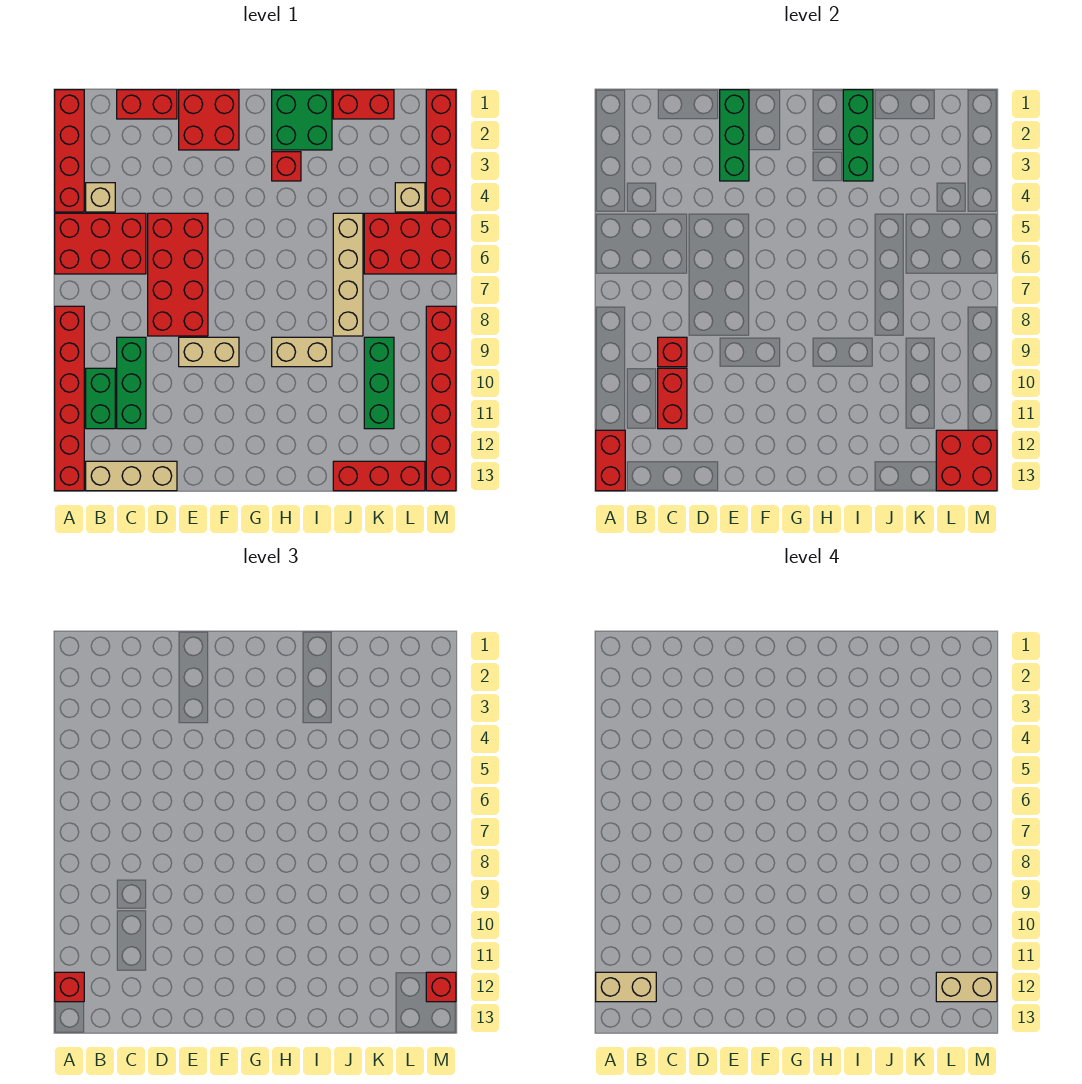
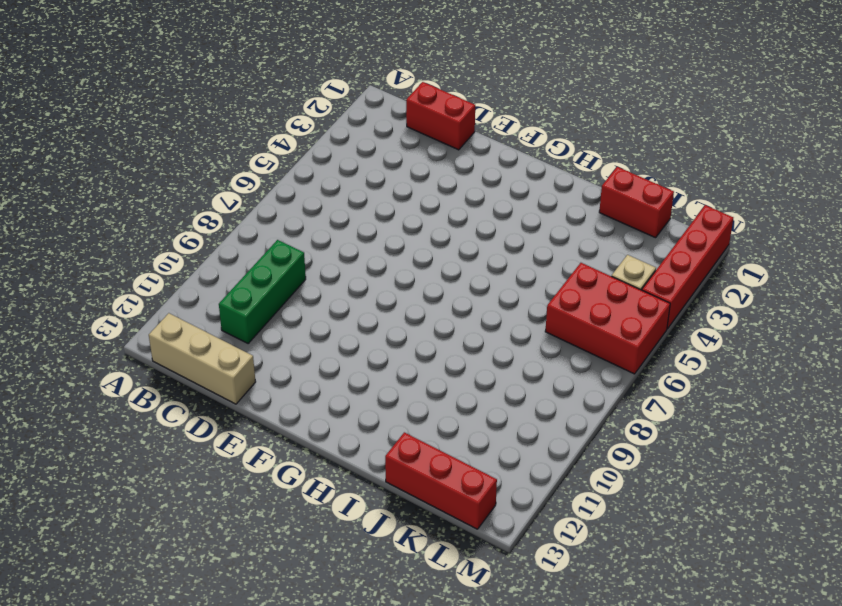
none -> red 1x4 brick [55,90,84,212]
none -> red 2x3 brick [55,213,146,274]
none -> red 1x6 brick [55,306,84,491]
none -> tan 1x1 brick [86,183,115,212]

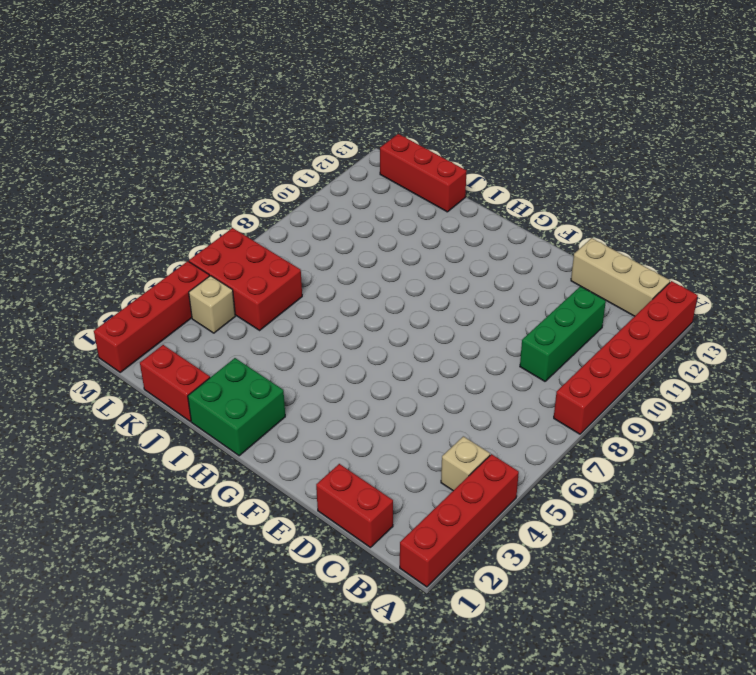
none -> red 2x3 brick [55,213,146,274]
none -> green 1x2 brick [86,368,115,429]
none -> red 2x4 brick [148,213,208,336]
none -> red 2x2 brick [179,90,239,150]

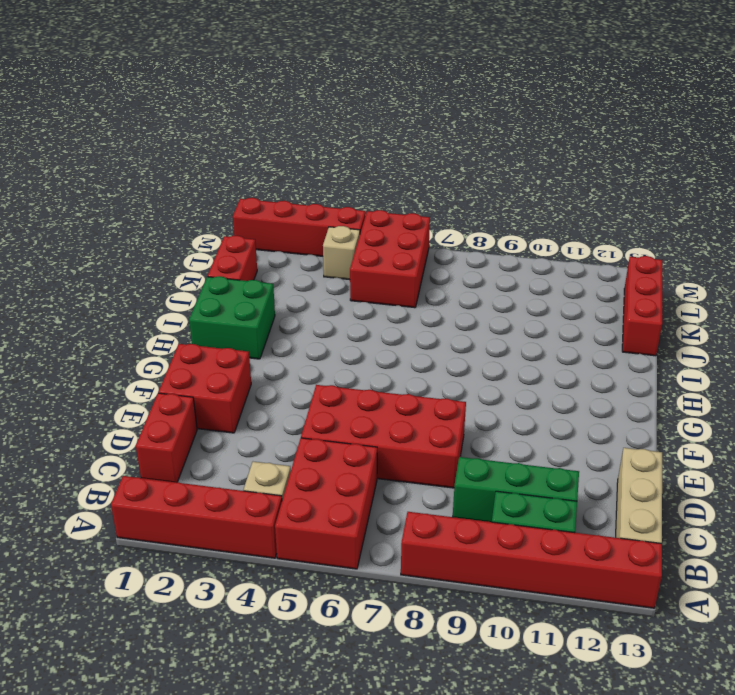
none -> tan 1x2 brick [179,337,239,367]
none -> red 1x1 brick [272,152,301,181]
none -> tan 1x2 brick [272,337,332,367]
none -> tan 1x4 brick [333,213,363,336]

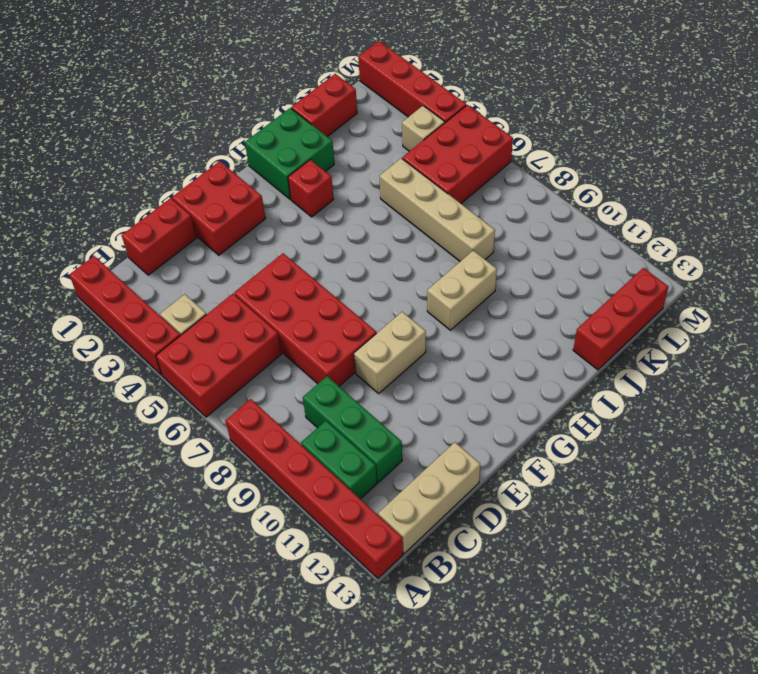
none -> green 1x3 brick [364,337,394,429]
none -> red 1x6 brick [426,306,456,491]
none -> red 1x2 brick [596,430,625,491]
none -> red 1x1 brick [658,337,687,367]

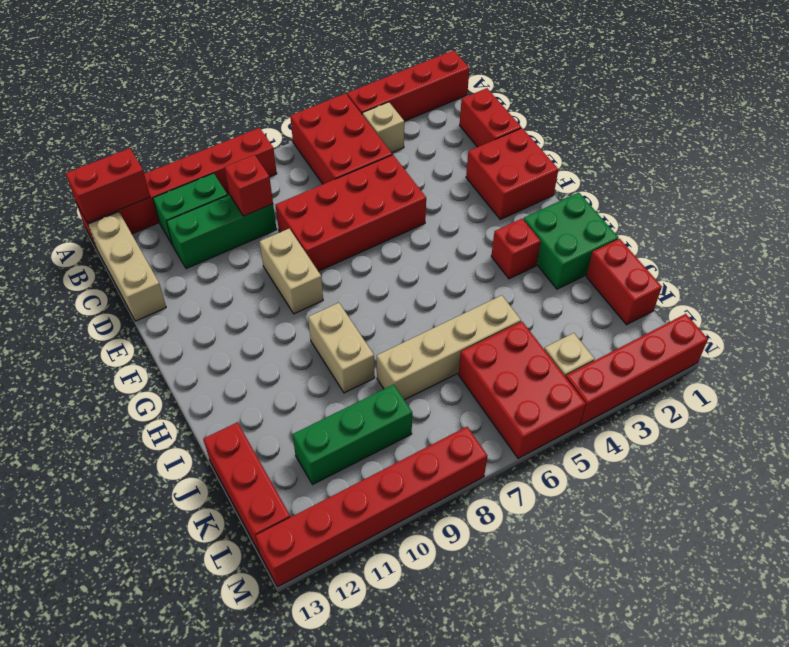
none -> red 1x2 brick [658,368,687,429]
none -> green 1x3 brick [720,90,749,181]
none -> green 1x3 brick [843,90,873,181]
none -> red 2x2 brick [936,430,997,491]

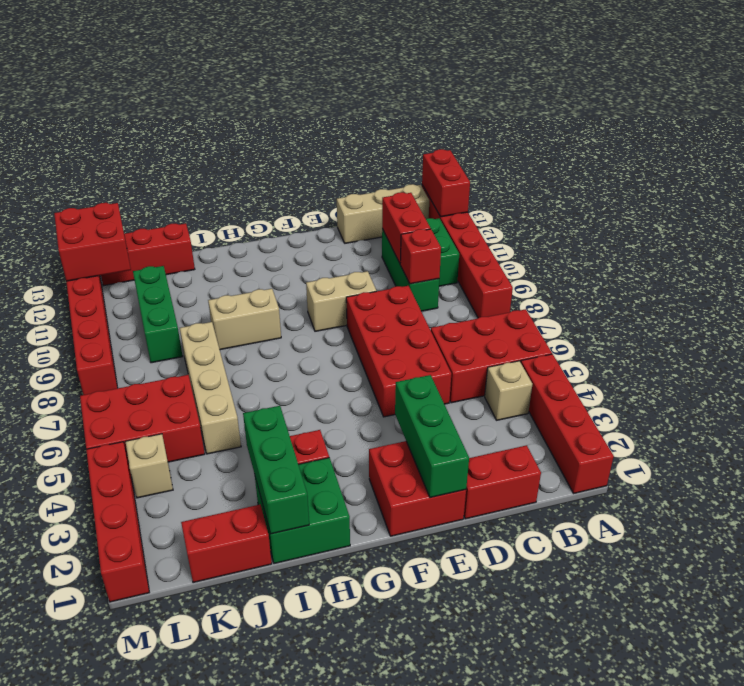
none -> red 1x1 brick [55,972,84,1002]
none -> red 1x1 brick [426,972,456,1002]
none -> tan 1x2 brick [596,972,656,1002]
none -> tan 1x2 brick [936,972,997,1002]

